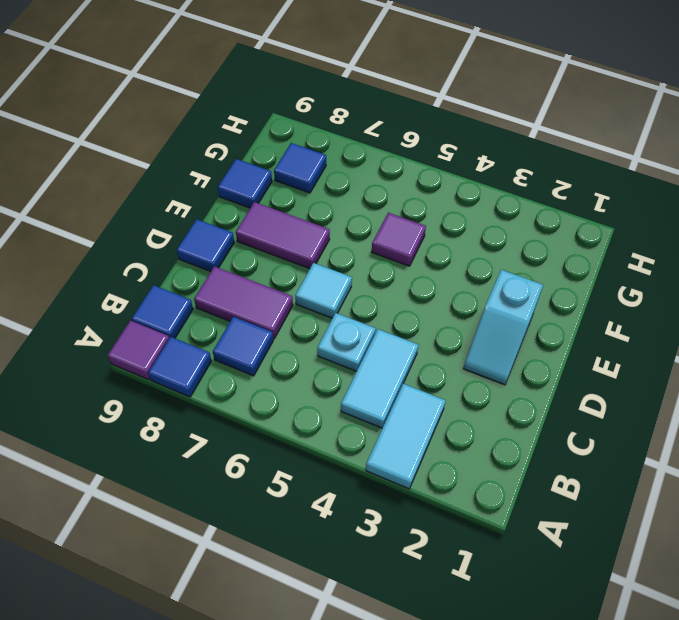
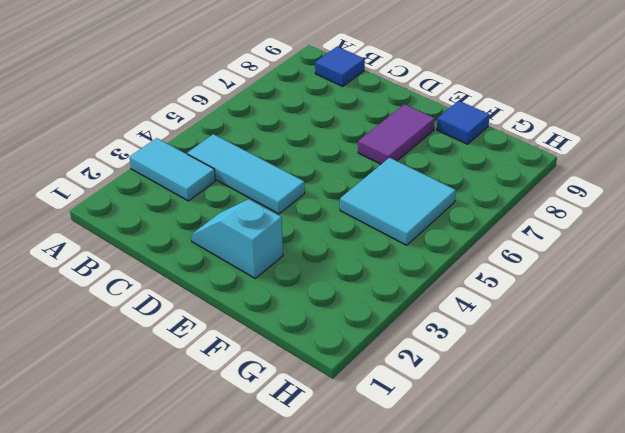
cyan 1x3 tile [187,134,305,214] -> cyan 1x2 tile [341,329,418,428]
cyan 2x2 tile [340,158,456,245] -> purple 1x1 tile [372,213,426,266]
none -> blue 1x1 tile [148,337,211,397]
none -> purple 1x1 tile [107,320,169,380]
none -> blue 1x1 tile [213,317,273,376]

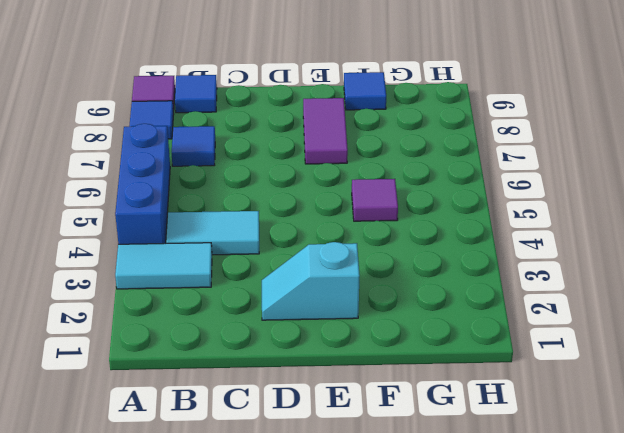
blue 1x3 brick [115,124,170,244] -> none
none -> cyan 1x1 plate [317,313,376,371]
none -> purple 1x2 tile [194,266,293,339]
none -> cyan 1x1 tile [295,263,352,318]

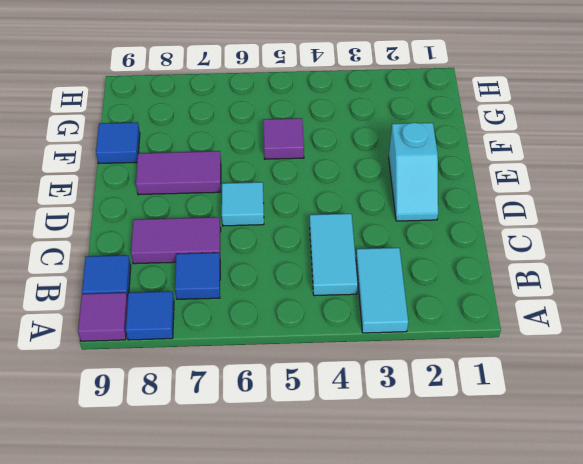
none -> cyan 1x1 plate [317,313,376,371]
none -> blue 1x1 tile [177,219,234,272]
none -> blue 1x1 tile [274,143,326,193]

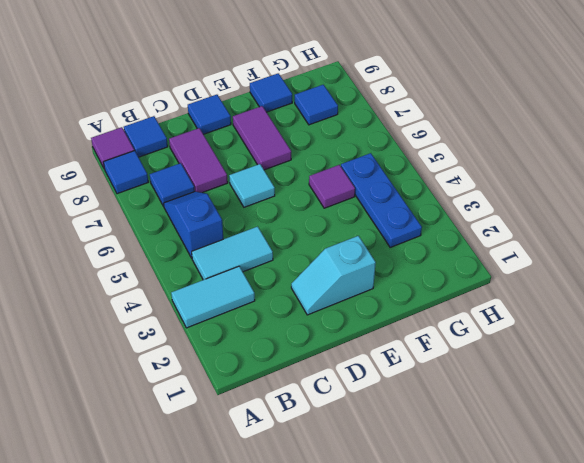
blue 1x2 slope [164,191,223,258] -> none
blue 1x3 plate [341,153,422,247] -> none
none -> cyan 1x1 plate [317,313,376,371]

